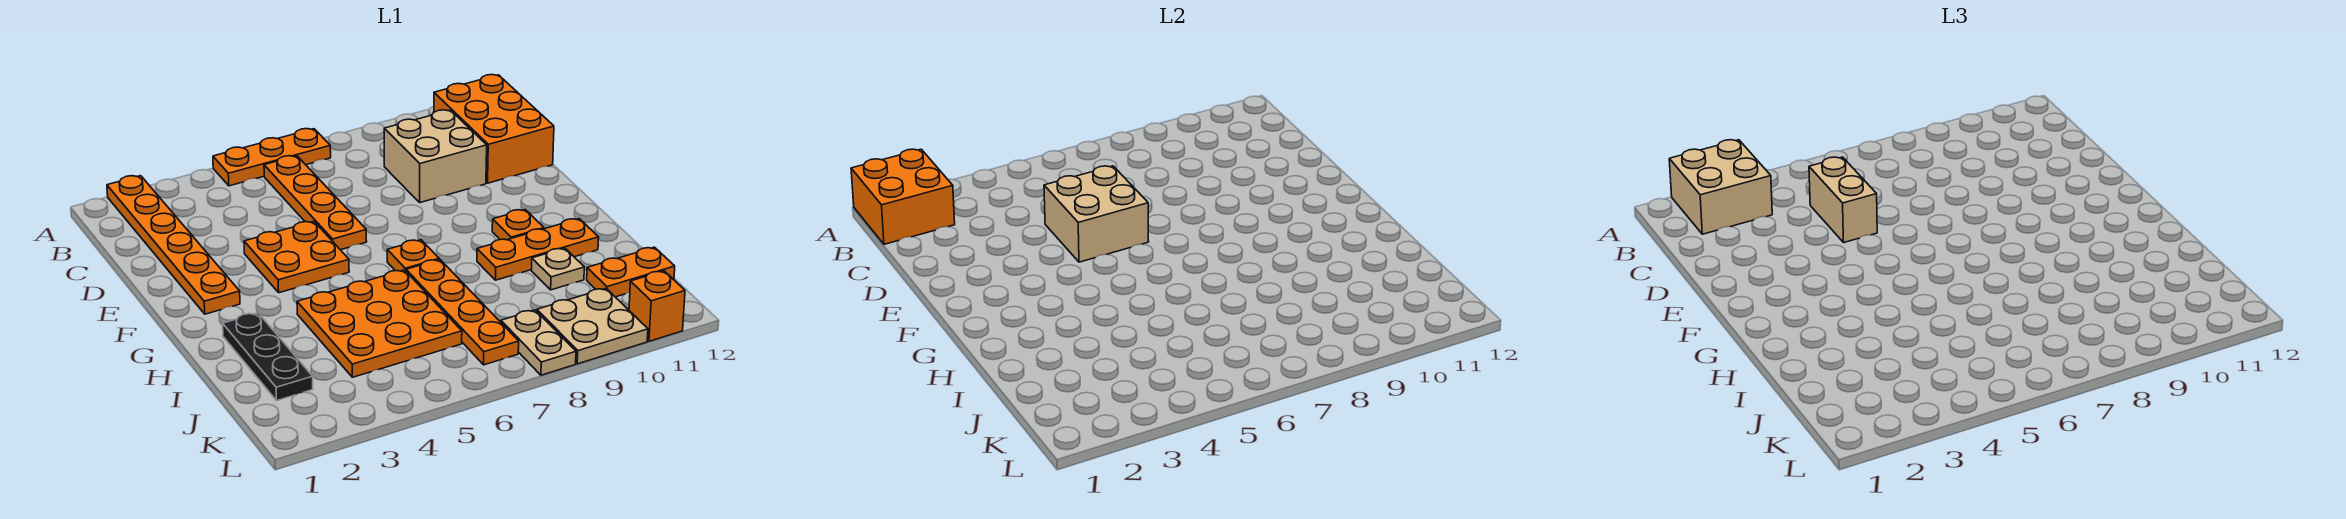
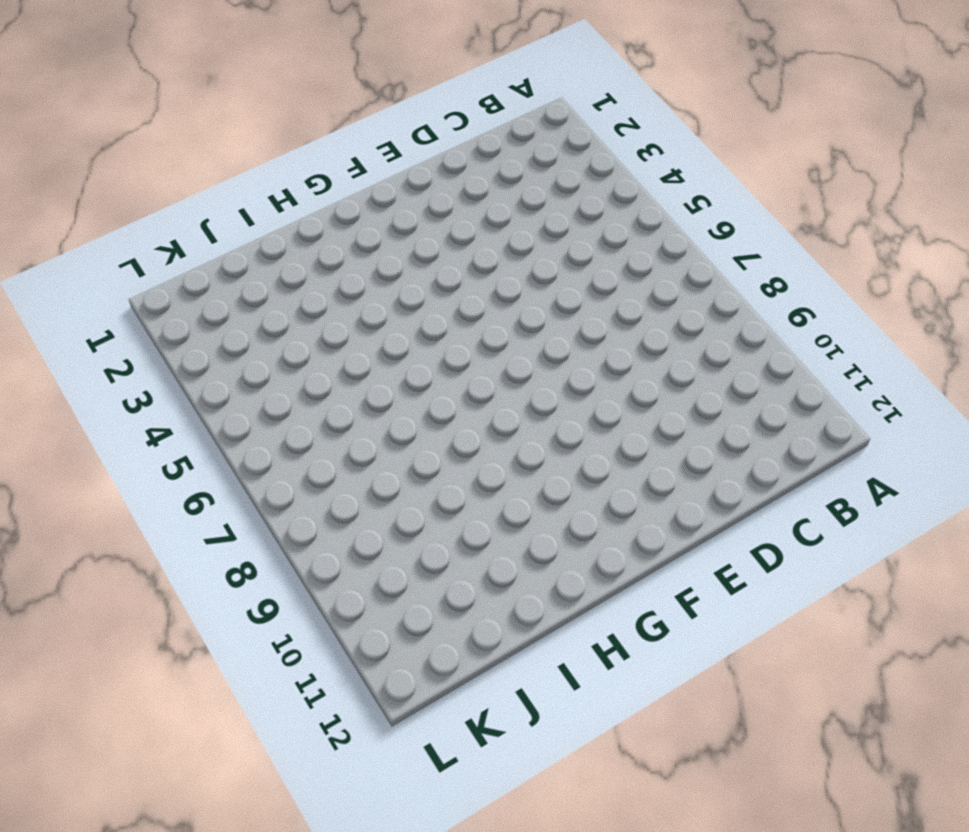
none -> orange 1x6 plate [107,176,240,314]
none -> orange 1x3 plate [213,129,331,186]
none -> orange 1x4 plate [264,156,367,250]

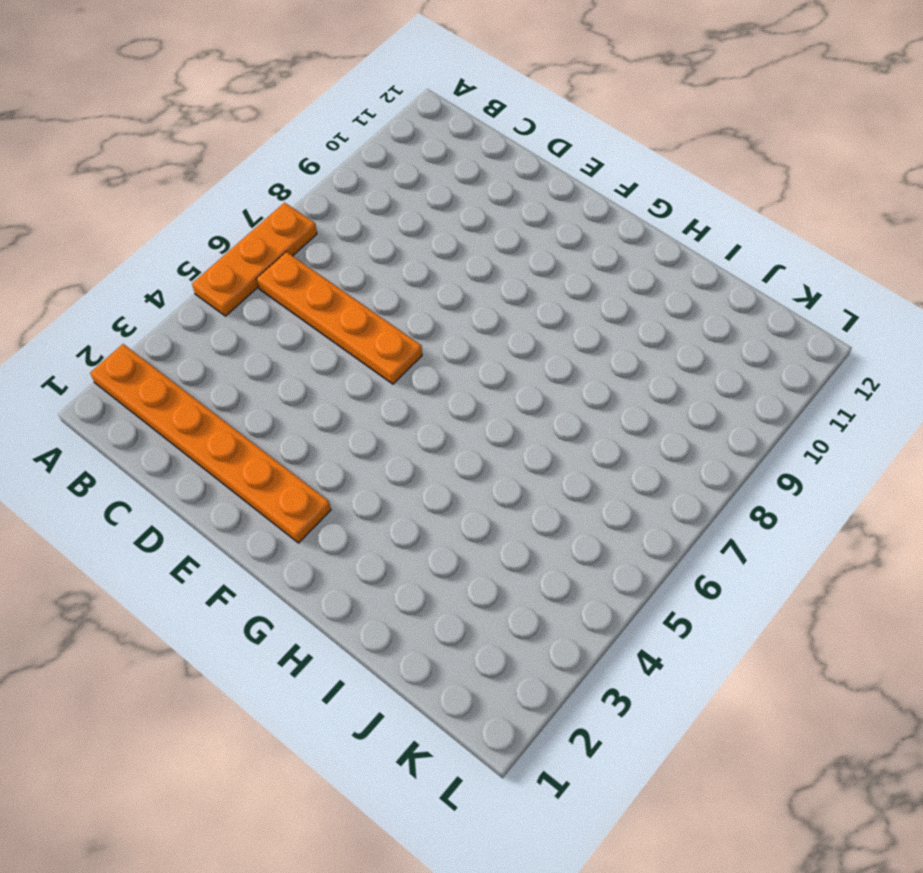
none -> orange 2x3 brick [434,75,554,183]
none -> tan 2x2 brick [384,110,487,203]
none -> orange 2x2 plate [244,221,349,293]

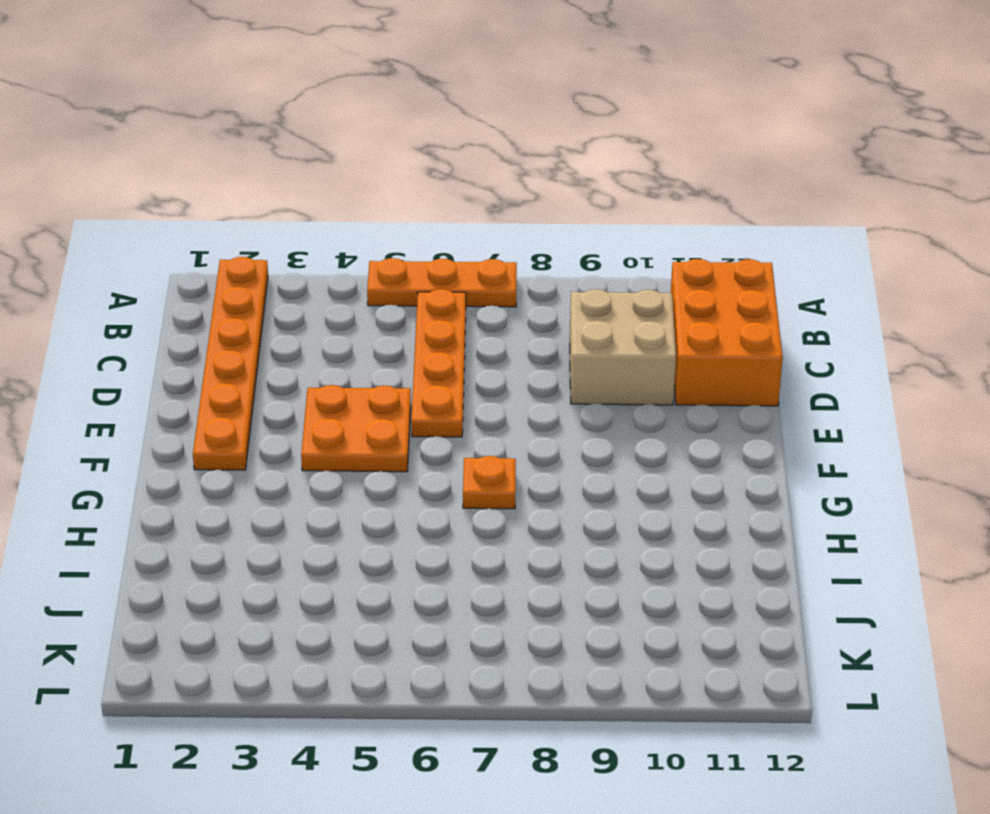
none -> orange 1x1 plate [492,210,544,240]
none -> black 1x3 plate [223,313,313,400]
none -> orange 3x3 plate [297,270,462,377]

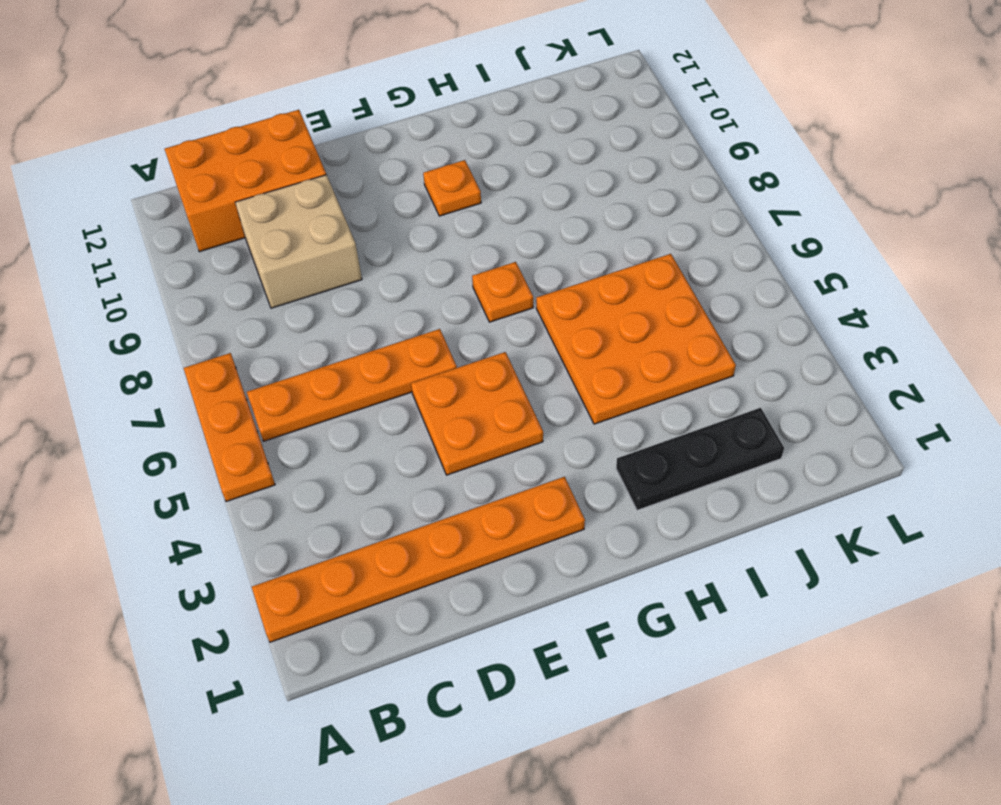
none -> orange 1x4 plate [406,259,519,365]
none -> orange 1x3 plate [477,219,599,280]
none -> tan 1x1 plate [531,248,584,290]

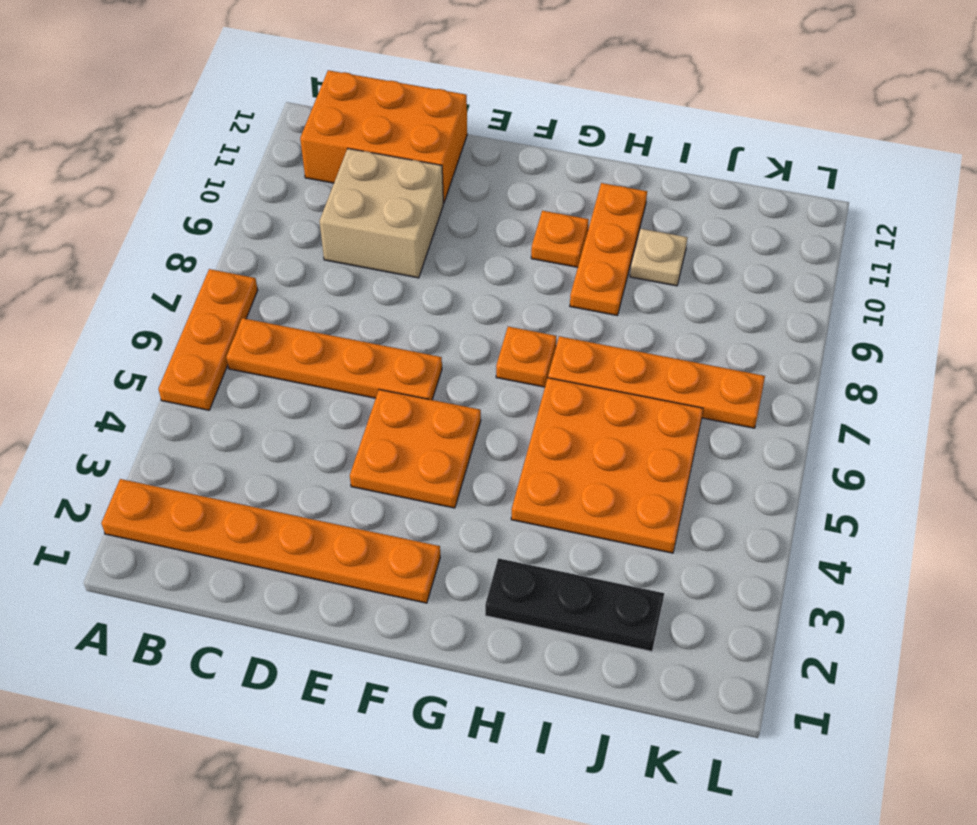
none -> orange 1x2 plate [587,247,675,297]
none -> tan 1x2 plate [501,310,576,375]
none -> tan 2x2 plate [537,288,648,364]

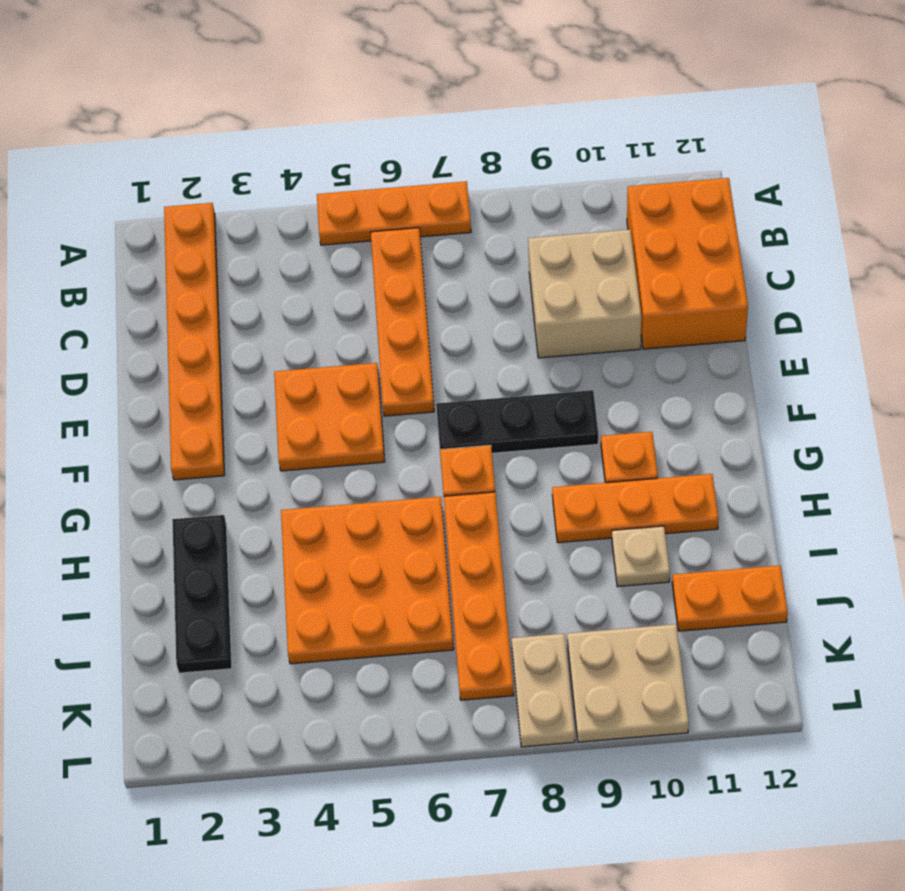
black 1x3 plate [436,390,598,453] -> none
none -> orange 1x1 brick [629,271,685,341]
none -> orange 2x2 brick [851,149,955,244]
none -> tan 2x2 brick [1044,166,1149,262]

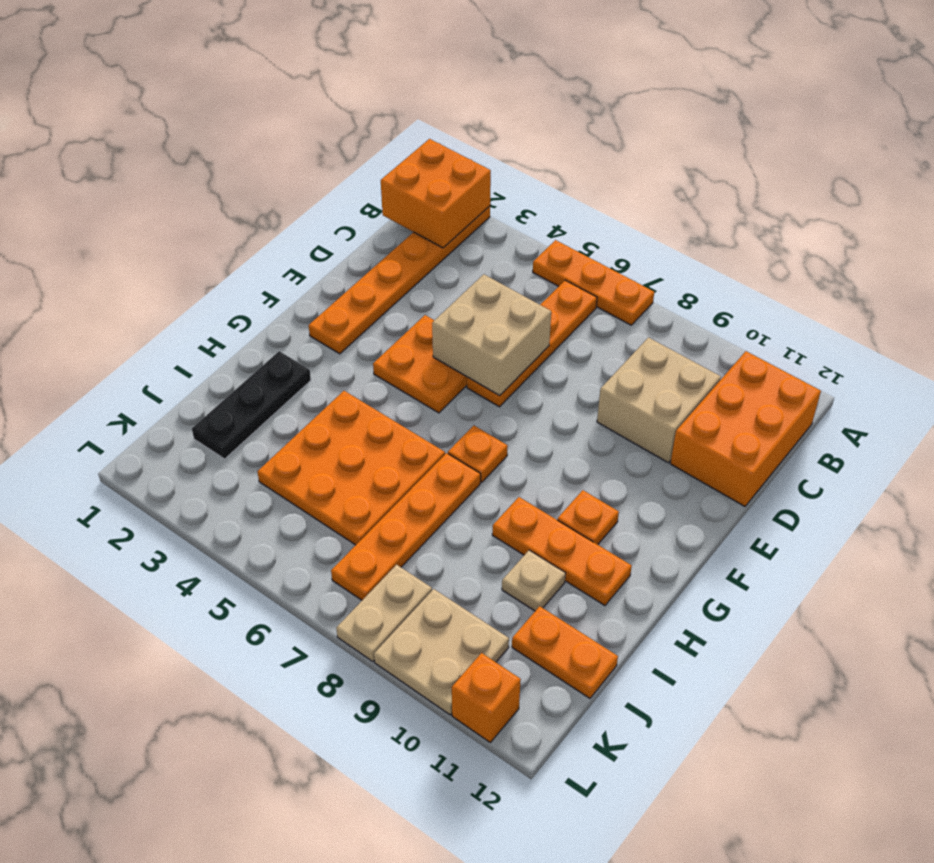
none -> tan 2x2 brick [1669,140,1772,234]
none -> tan 1x2 brick [1809,157,1877,242]

